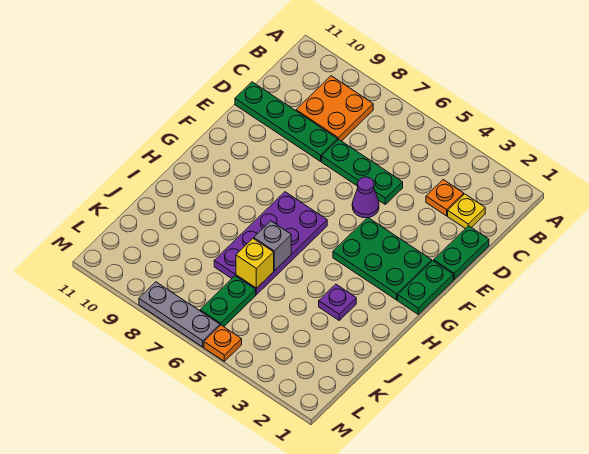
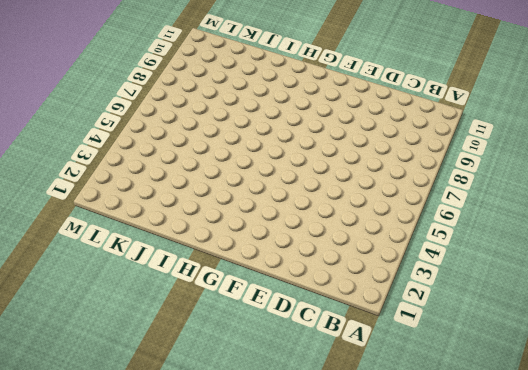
none -> orange 2x2 plate [296,76,373,141]
none -> yellow 1x1 plate [448,194,485,229]
none -> orange 1x1 plate [426,180,464,216]

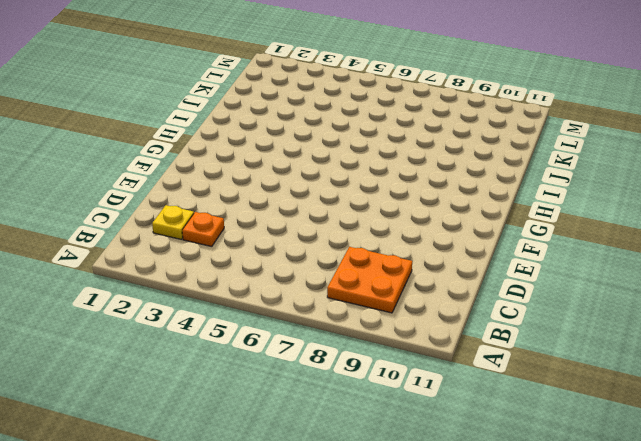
none -> green 1x2 plate [434,226,489,279]
none -> green 1x3 plate [322,139,403,204]
none -> green 1x4 plate [235,82,338,161]

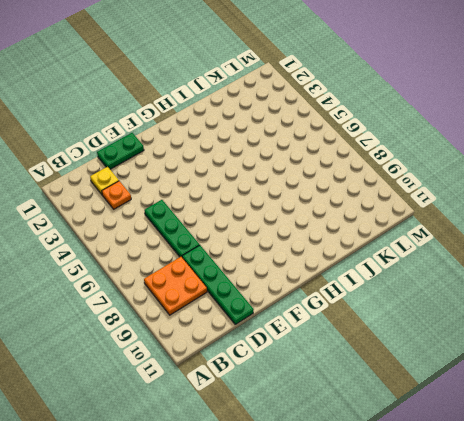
none -> purple 1x1 cone [352,177,379,218]
none -> green 1x2 plate [398,261,453,314]
none -> green 2x3 plate [333,218,432,300]

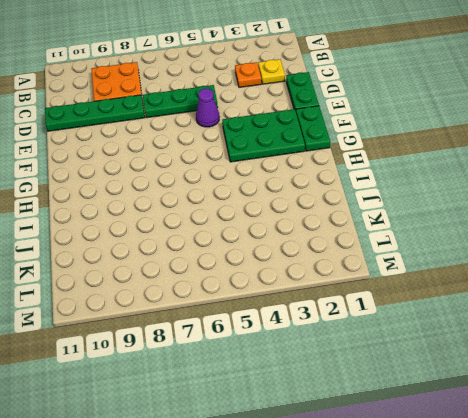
none -> purple 2x4 plate [214,192,327,295]
none -> purple 1x1 plate [319,284,356,320]
none -> green 1x2 plate [200,276,256,327]

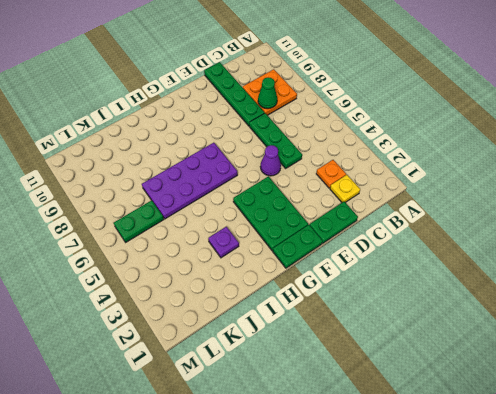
green 1x1 cone [258,77,277,109] -> none
none -> orange 1x1 plate [204,325,242,361]
none -> grey 1x3 plate [139,282,220,347]
none -> grey 1x1 brick [254,221,291,271]

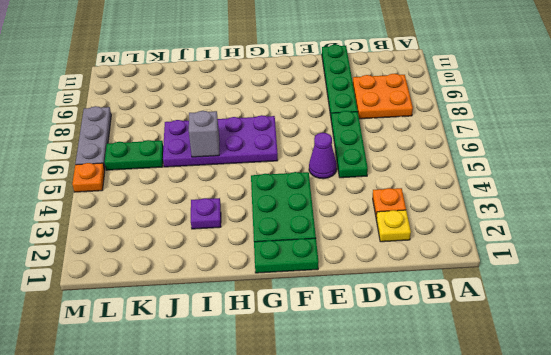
none -> green 1x2 plate [434,226,489,279]
none -> yellow 1x1 brick [236,239,274,288]

